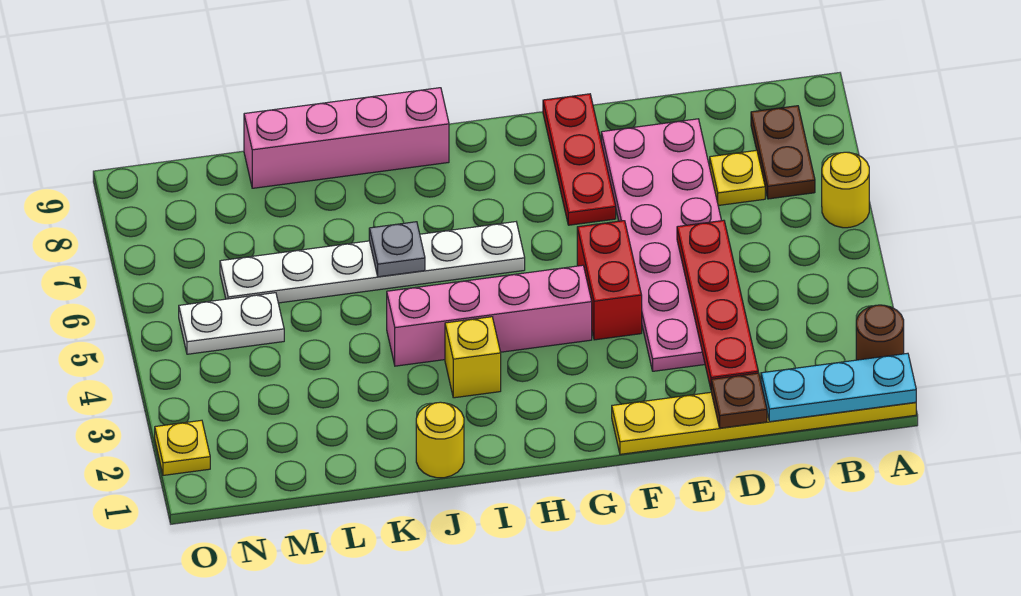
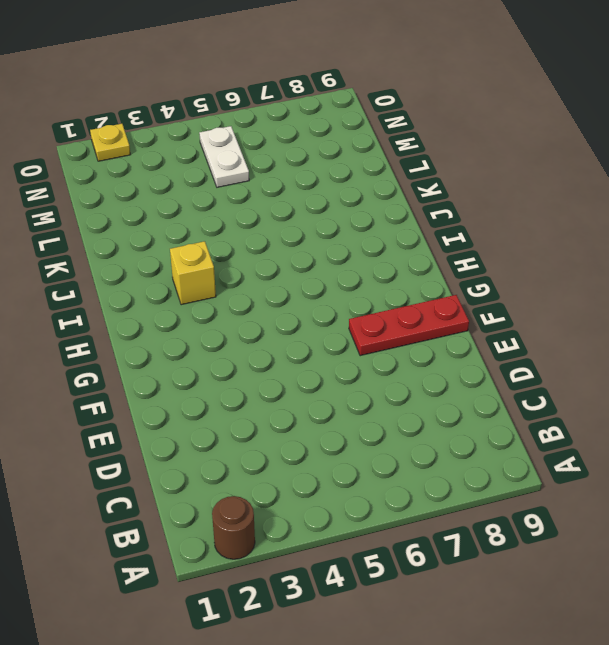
none -> yellow 1x6 plate [612,392,916,454]
none -> yellow 1x1 round brick [822,152,869,228]
none -> brown 1x2 plate [751,106,815,199]

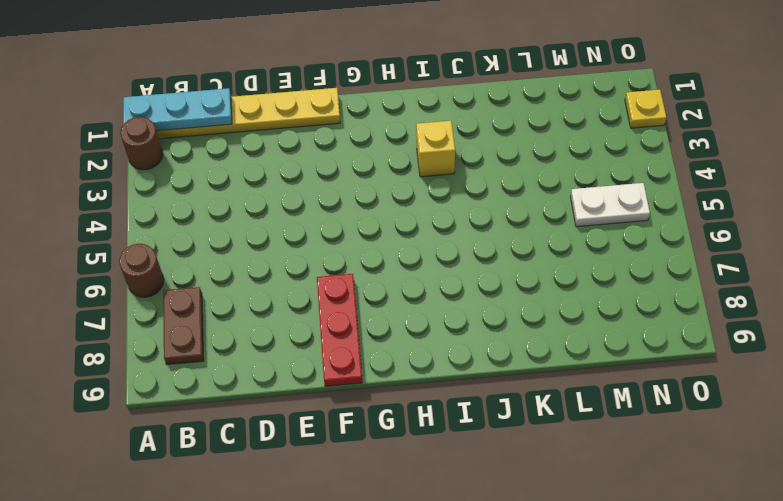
brown 1x1 round brick [119,244,164,297] -> yellow 1x1 round brick [822,152,869,228]
none -> yellow 1x1 plate [710,150,765,206]
none -> pink 2x6 plate [601,119,722,371]
none -> red 1x2 brick [577,221,642,340]

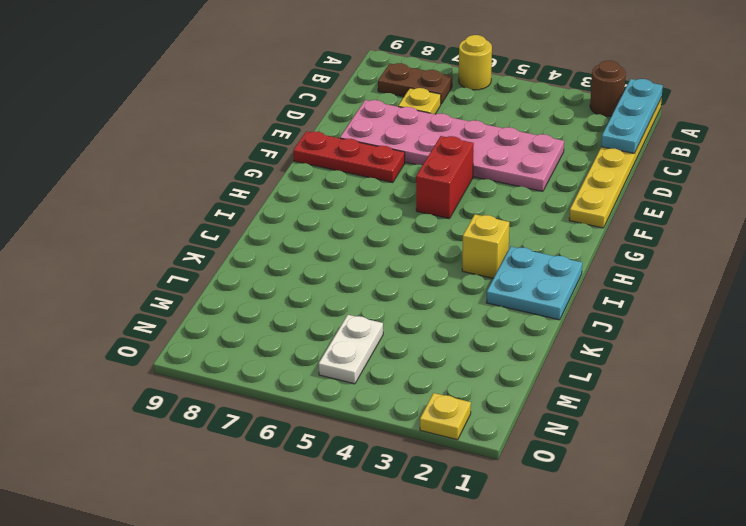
red 1x2 brick [416,136,474,219] -> red 1x2 brick turned to [577,221,642,340]
cyan 2x2 plate [486,247,582,320] -> yellow 1x1 round brick [416,402,464,478]
none -> pink 1x4 brick [387,265,592,366]
none -> white 1x6 plate [220,222,525,303]
none -> pink 1x4 brick [244,88,449,188]

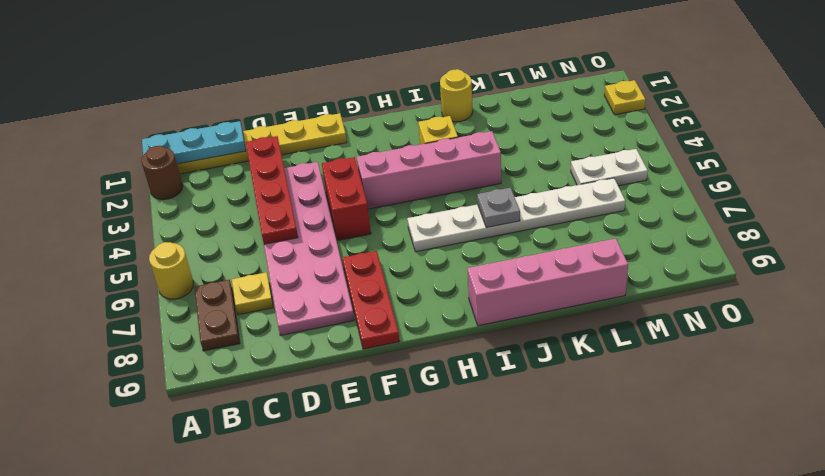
none -> brown 1x1 plate [711,373,767,428]

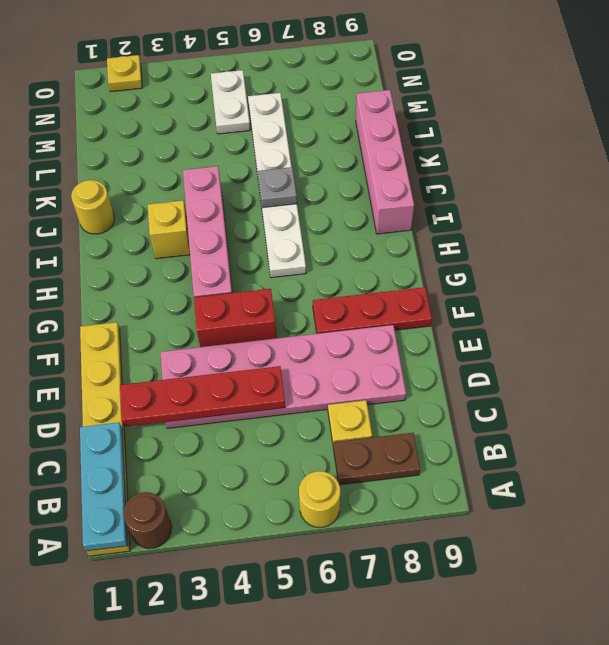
none -> brown 1x1 plate [711,373,767,428]

